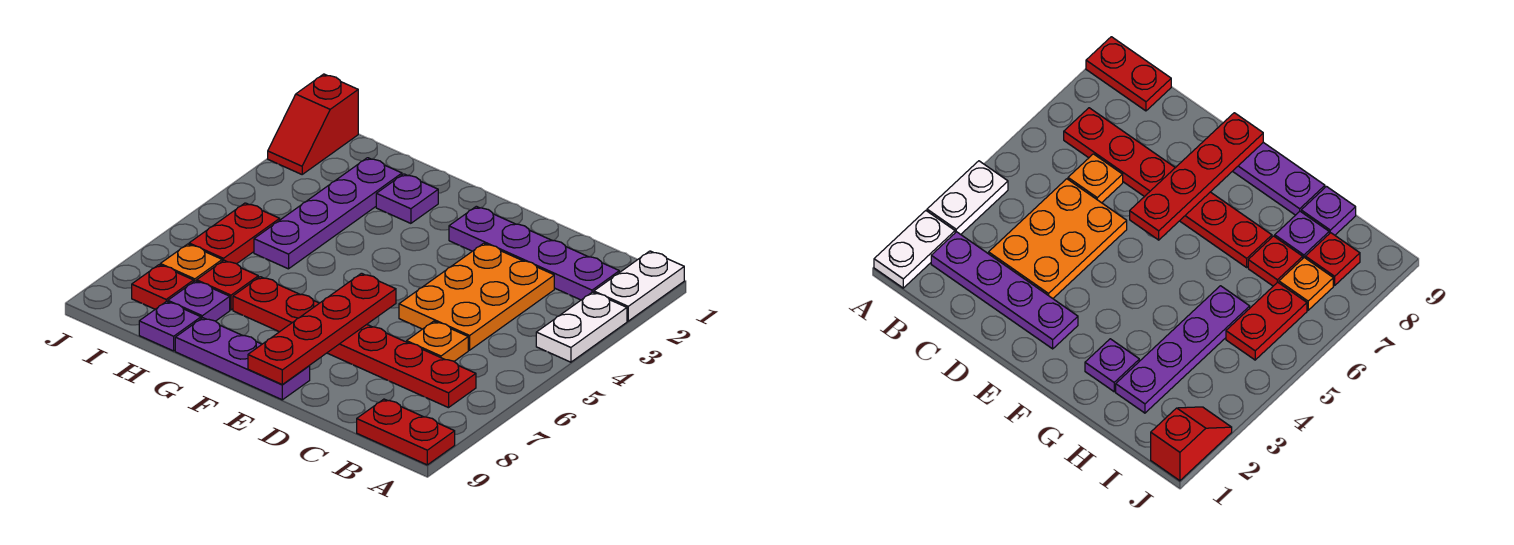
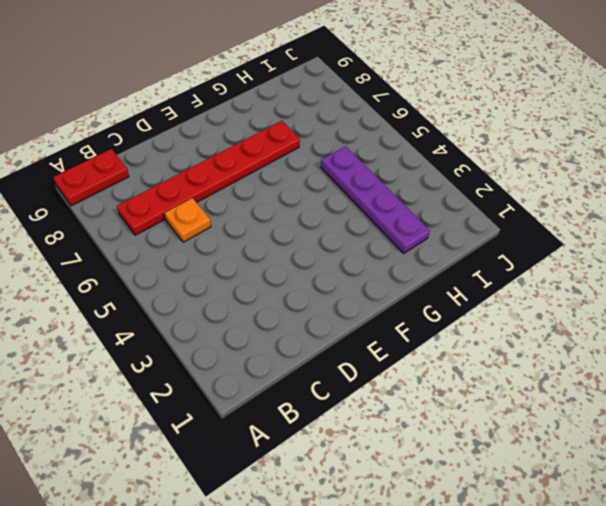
none -> white 1x2 plate [594,251,684,321]
none -> white 1x2 plate [536,292,627,362]
none -> purple 1x4 plate [449,206,619,300]

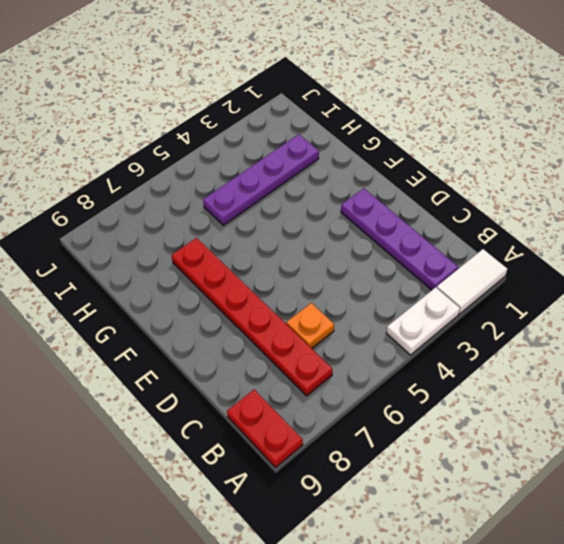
white 1x2 tile [437,249,507,314] -> white 1x2 plate [594,251,684,321]
none -> orange 2x3 plate [399,243,554,350]
none -> purple 1x3 plate [175,318,310,400]
none -> purple 1x1 plate [376,174,438,223]

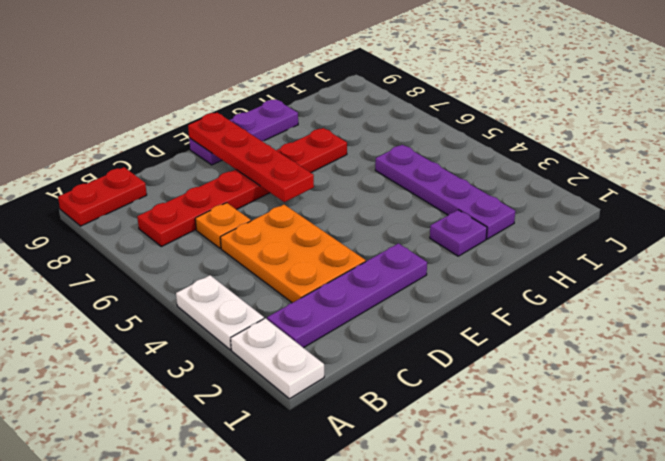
none -> red 1x1 plate [197,260,258,310]
none -> purple 1x1 plate [168,281,230,321]
none -> purple 1x1 plate [139,301,201,351]

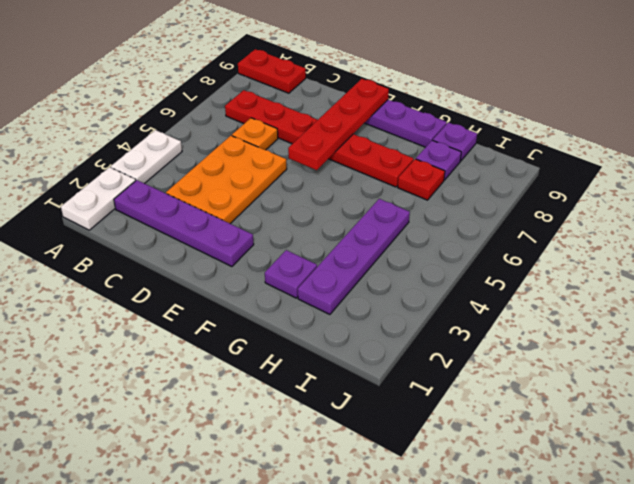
none -> red 1x2 plate [189,203,280,264]
none -> orange 1x1 plate [160,244,222,281]
none -> red 1x1 plate [132,265,194,309]

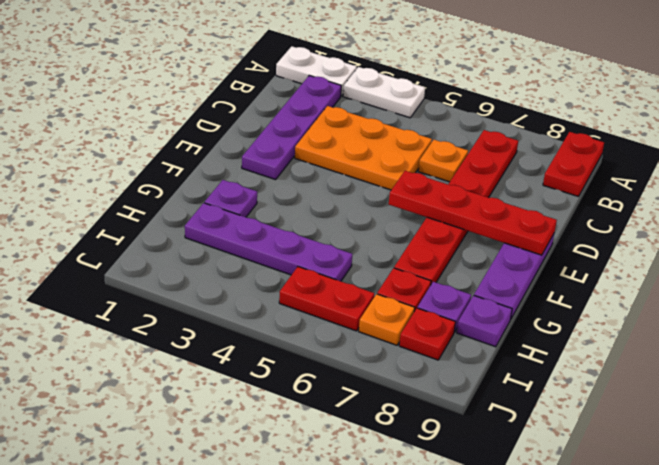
none -> red 1x2 slope [268,74,358,174]

